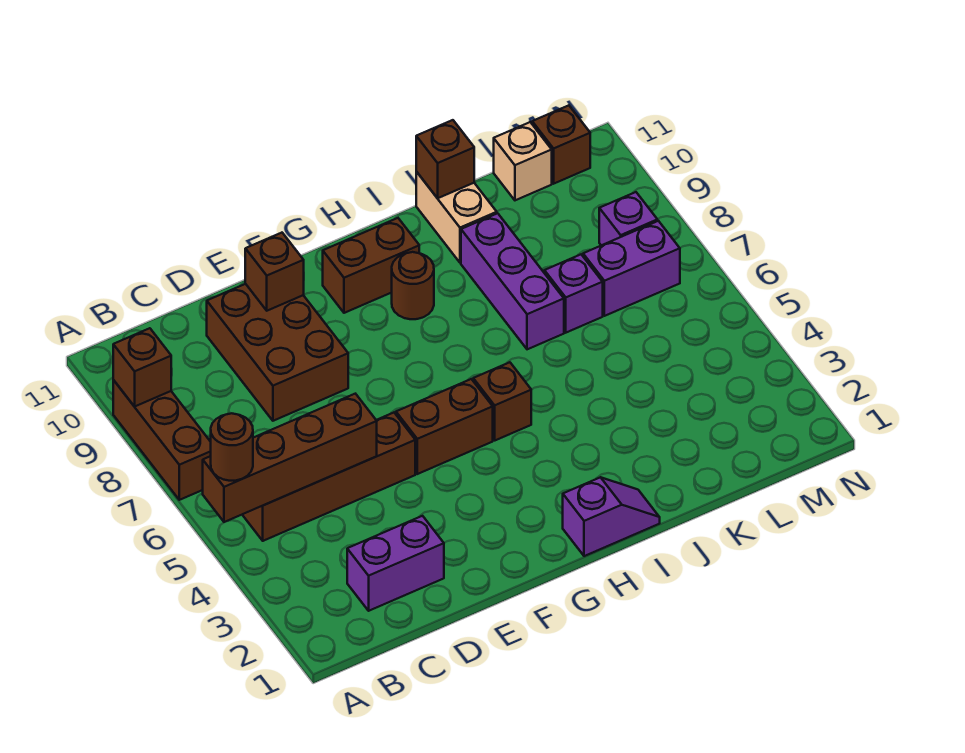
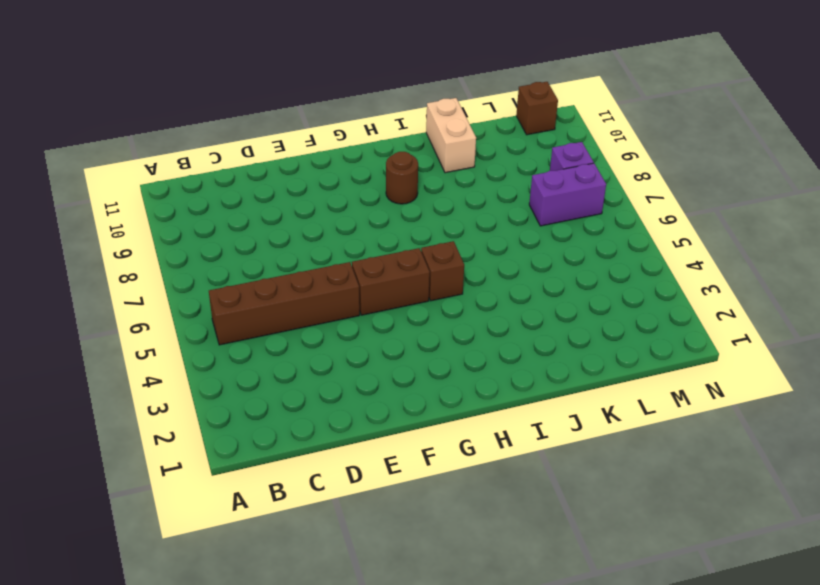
none -> brown 1x3 brick [113,380,211,500]
none -> purple 1x2 brick [347,516,444,611]
none -> brown 2x3 brick [207,284,348,421]

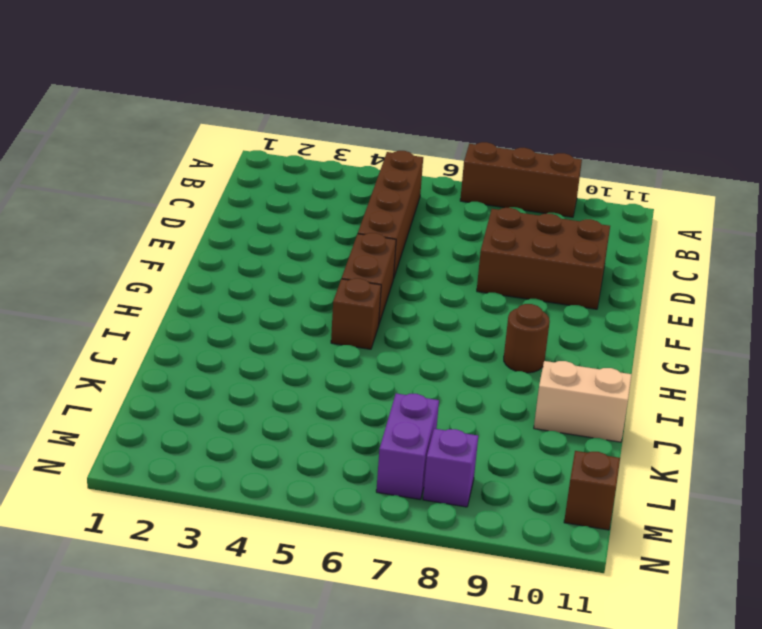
none -> purple 1x2 brick [347,516,444,611]
none -> brown 1x2 brick [323,218,419,313]
none -> purple 1x2 slope [563,477,660,556]

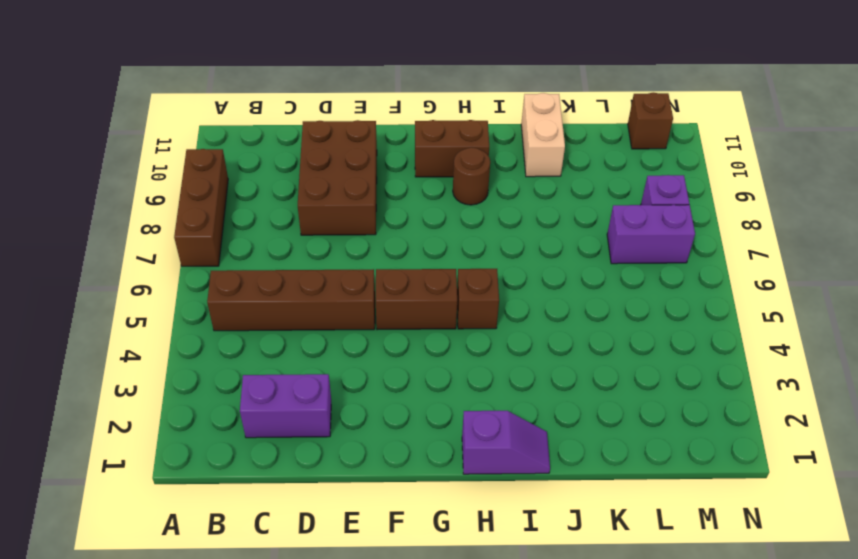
none -> purple 1x3 brick [461,213,564,349]
none -> purple 1x1 brick [544,255,603,333]
none -> tan 1x1 brick [494,122,552,200]

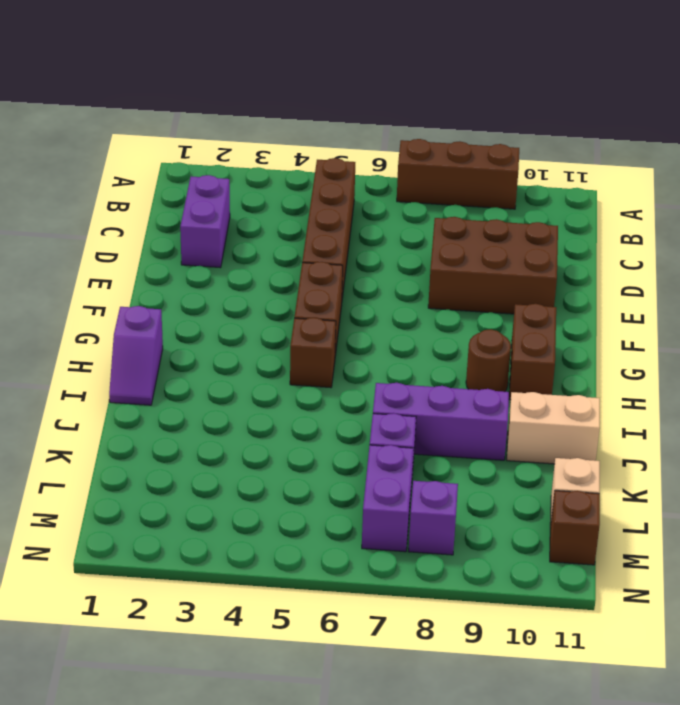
none -> brown 1x4 brick [203,394,377,522]
none -> brown 1x1 brick [113,328,171,407]
none -> brown 1x1 brick [245,233,304,311]

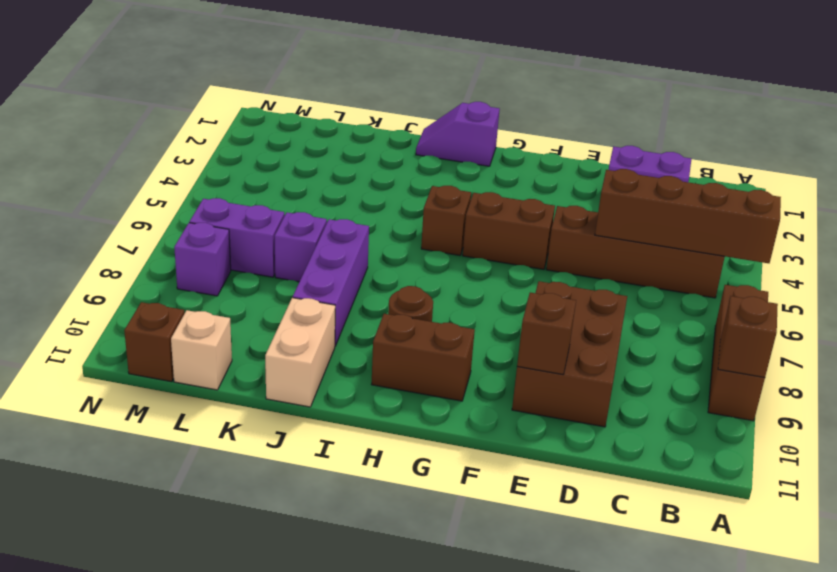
none -> brown 1x1 brick [416,120,474,198]
none -> brown 1x1 round brick [210,413,253,481]

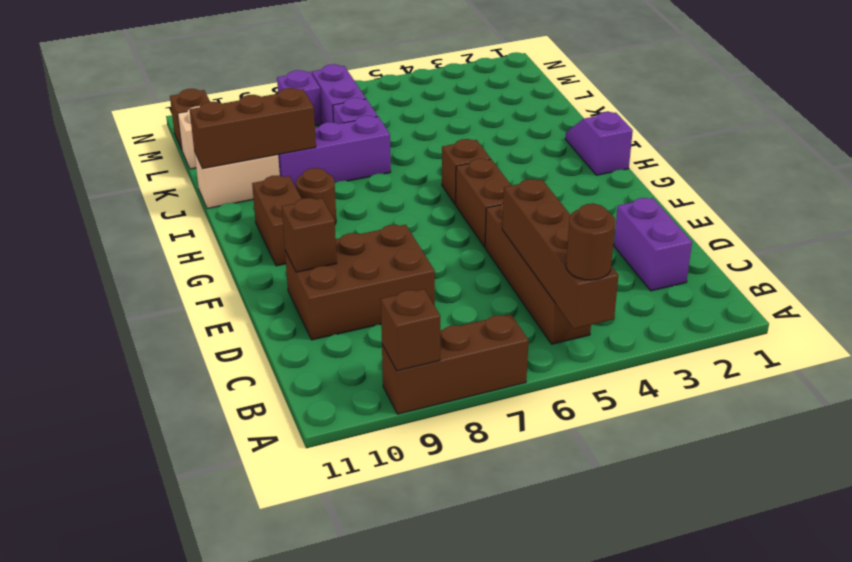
brown 1x3 brick [190,88,316,169] -> brown 1x1 brick [416,120,474,198]

